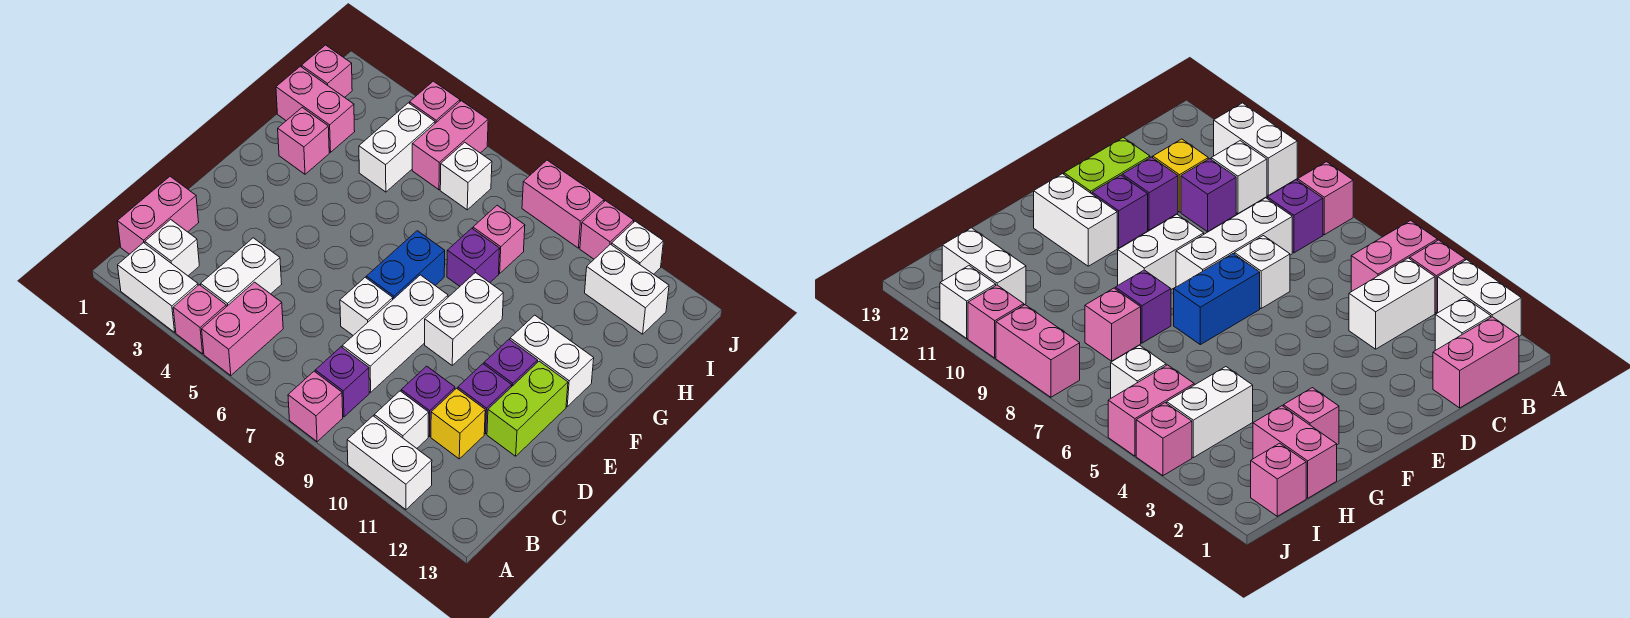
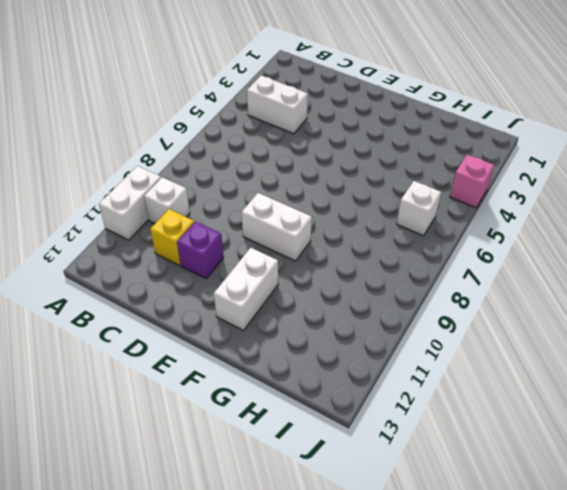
none -> white 1x2 brick [118,242,198,332]
none -> pink 1x1 brick [173,285,226,354]
none -> pink 1x2 brick [202,282,283,376]
none -> pink 1x1 brick [288,371,343,442]

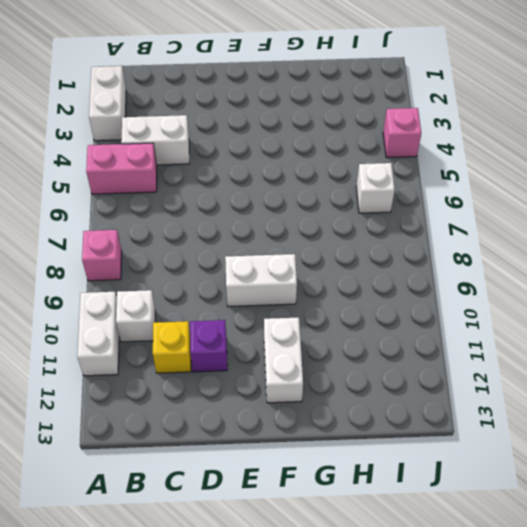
none -> pink 1x1 brick [173,285,226,354]
none -> pink 1x2 brick [117,176,199,254]
none -> white 1x1 brick [145,219,199,276]
none -> purple 1x1 brick [315,347,369,417]

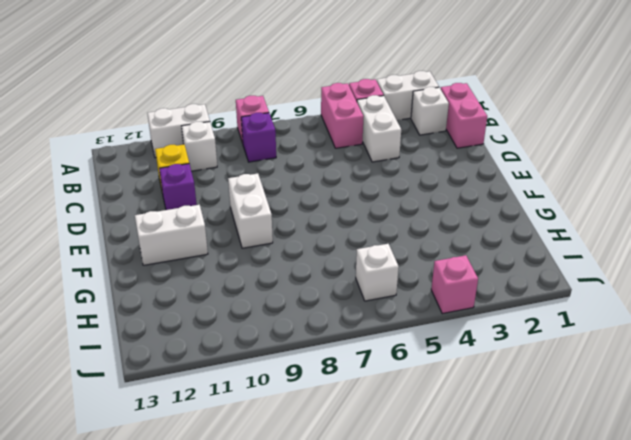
none -> white 1x3 brick [342,275,448,392]
none -> purple 1x1 brick [401,366,455,437]
none -> white 1x1 brick [340,277,393,335]
none -> lime 1x2 brick [487,361,568,456]

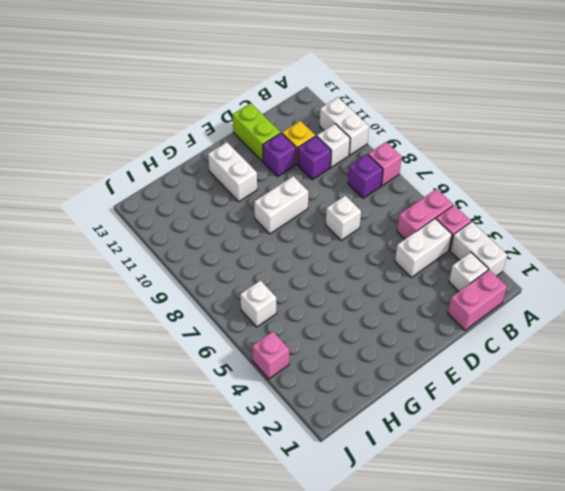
lime 1x2 brick [233,103,281,161] -> lime 1x2 brick turned to [487,361,568,456]
none -> white 1x3 brick [342,275,448,392]
none -> blue 1x2 brick [366,231,445,299]
none -> purple 1x1 brick [484,340,538,386]
none -> pink 1x1 brick [278,108,329,174]

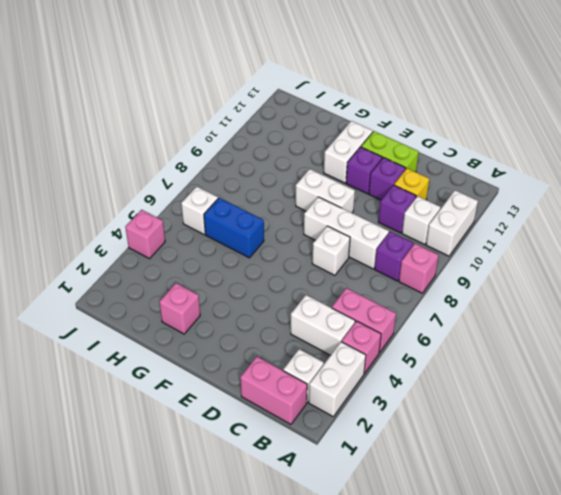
blue 1x2 brick [204,198,264,258] -> blue 1x2 brick moved to [366,231,445,299]
none -> purple 1x1 brick [447,228,500,286]
none -> pink 1x2 brick [276,66,355,152]
none -> white 1x2 brick [359,103,435,192]
none -> pink 1x1 brick [473,205,525,273]

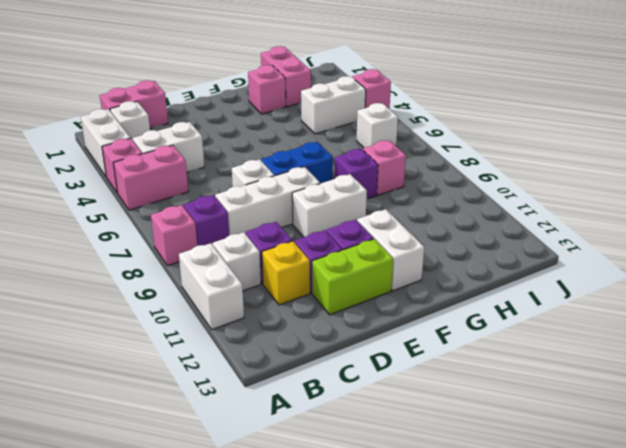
none -> pink 1x1 brick [302,45,352,97]
none -> pink 1x2 brick [412,101,488,190]
none -> white 1x2 brick [585,244,669,334]
none -> pink 1x2 brick [522,160,604,248]

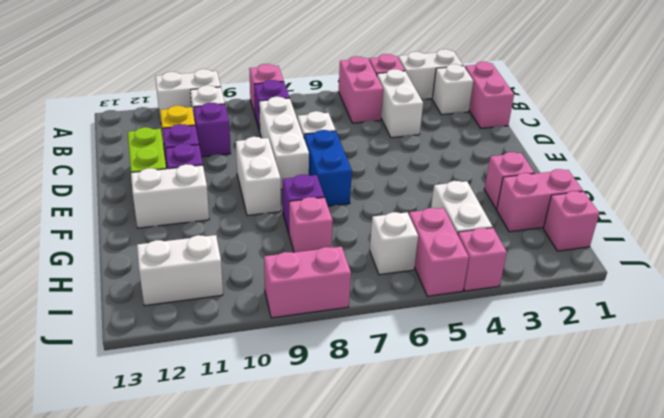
none -> pink 1x1 brick [580,201,634,259]
none -> white 1x1 brick [611,221,664,274]

